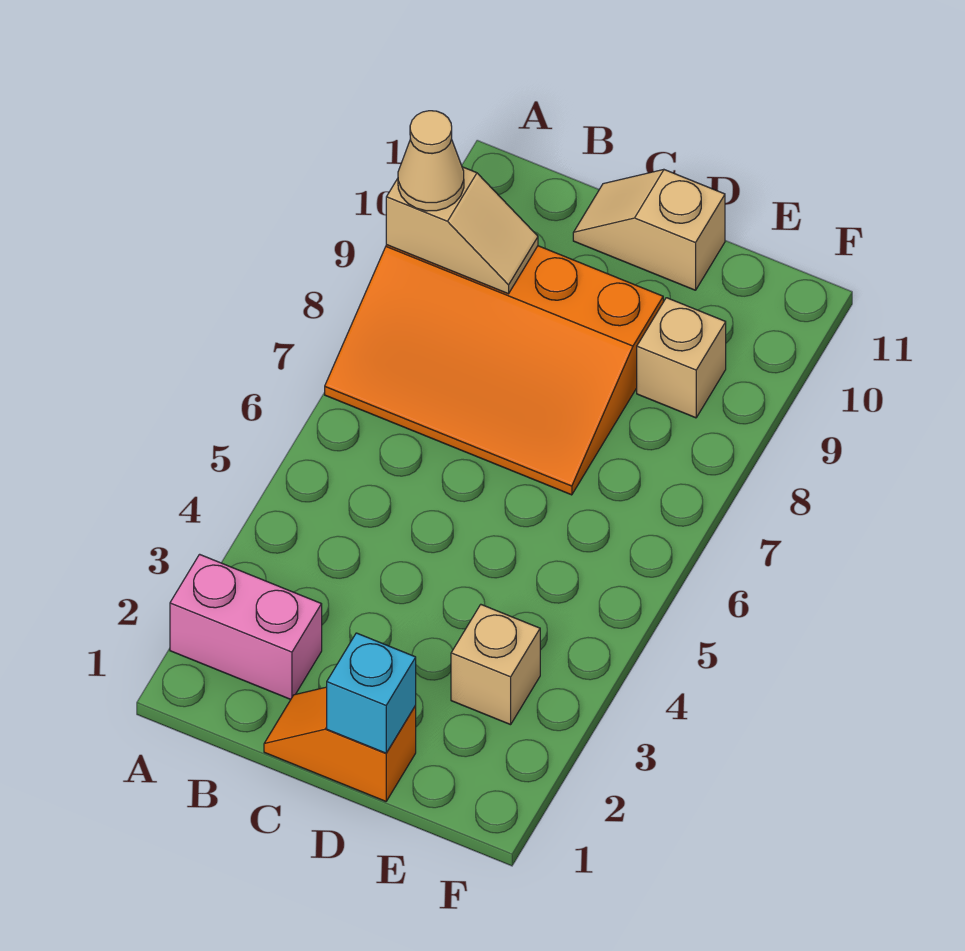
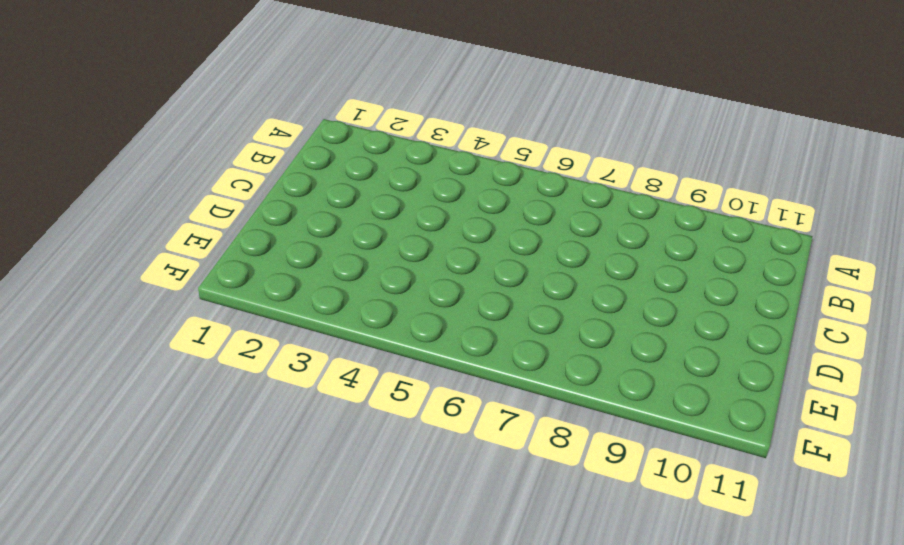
none -> pink 1x2 brick [170,554,322,699]
none -> orange 3x4 slope [325,245,663,495]

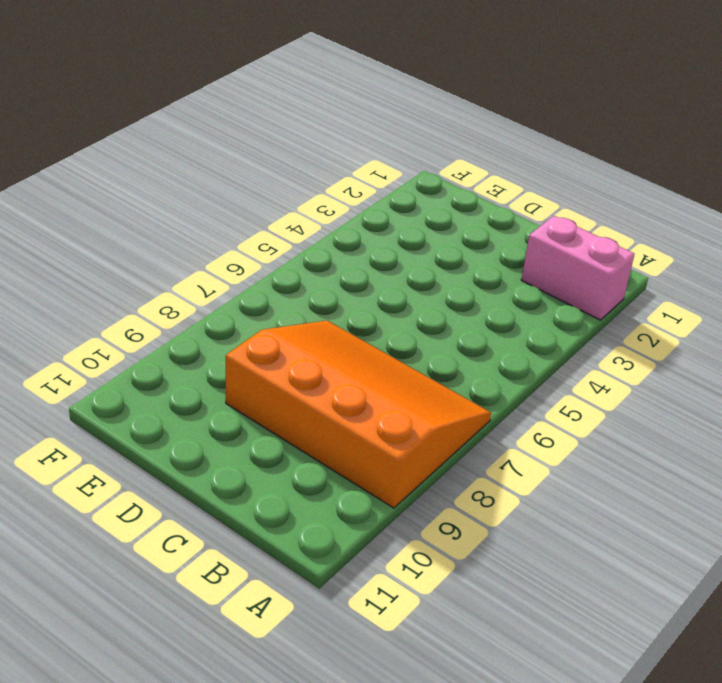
none -> orange 1x2 slope [264,687,416,801]
none -> tan 1x2 slope [573,169,725,290]

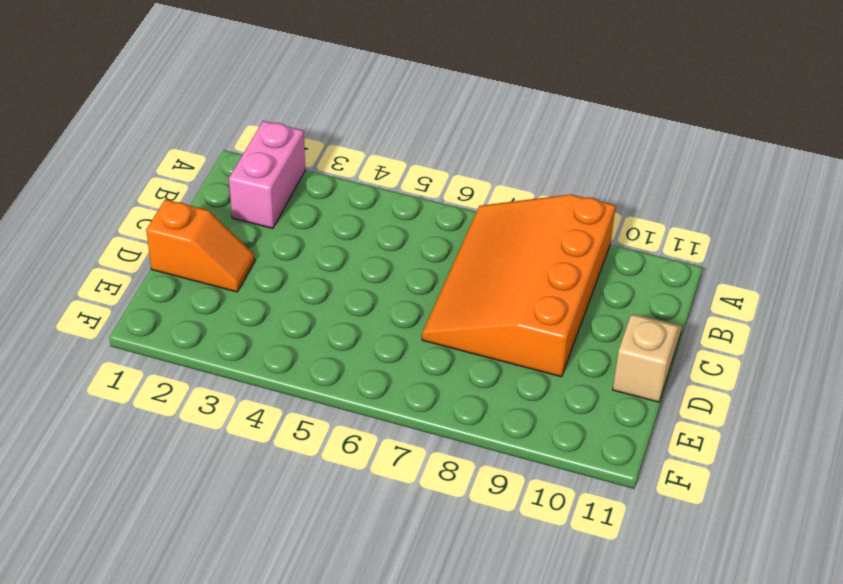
orange 1x2 slope [146,199,255,292] -> orange 1x2 slope turned to [264,687,416,801]
none -> tan 1x1 brick [451,605,540,725]
none -> tan 1x1 brick [637,298,726,418]

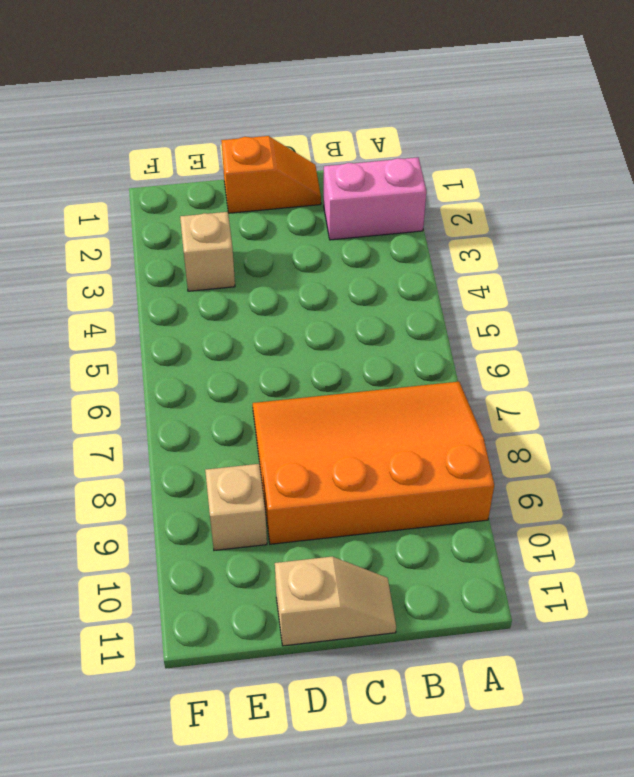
none -> tan 1x2 slope [386,167,538,294]
none -> cyan 1x1 brick [327,633,416,753]

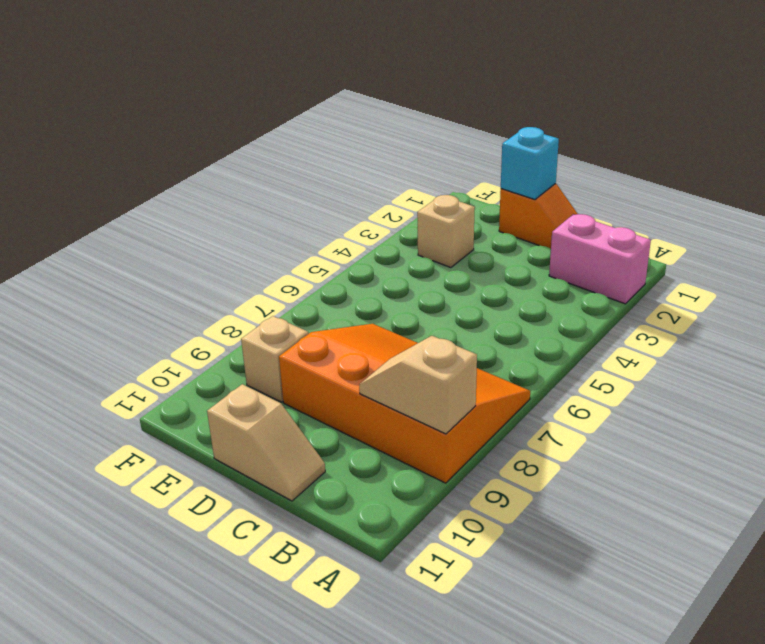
none -> tan 1x1 cone [398,111,464,211]

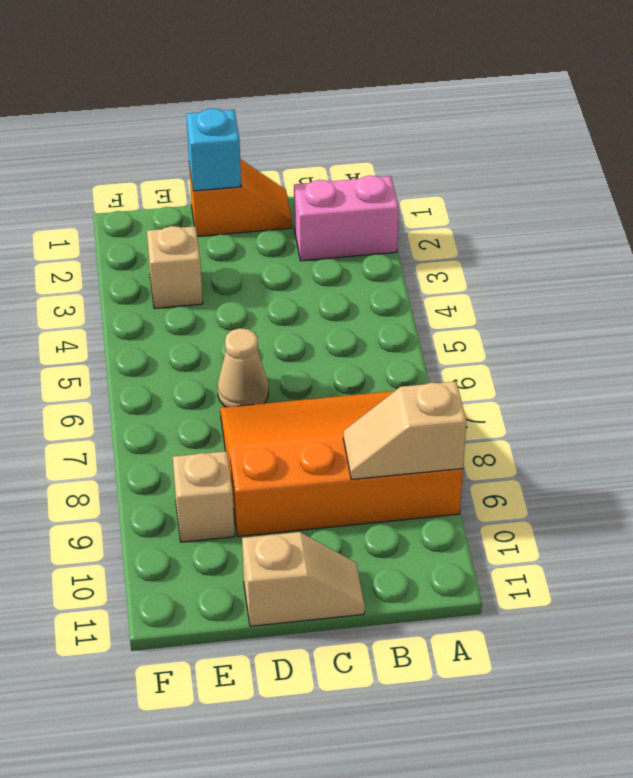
tan 1x1 cone [217,328,268,407] -> tan 1x1 cone moved to [398,111,464,211]

